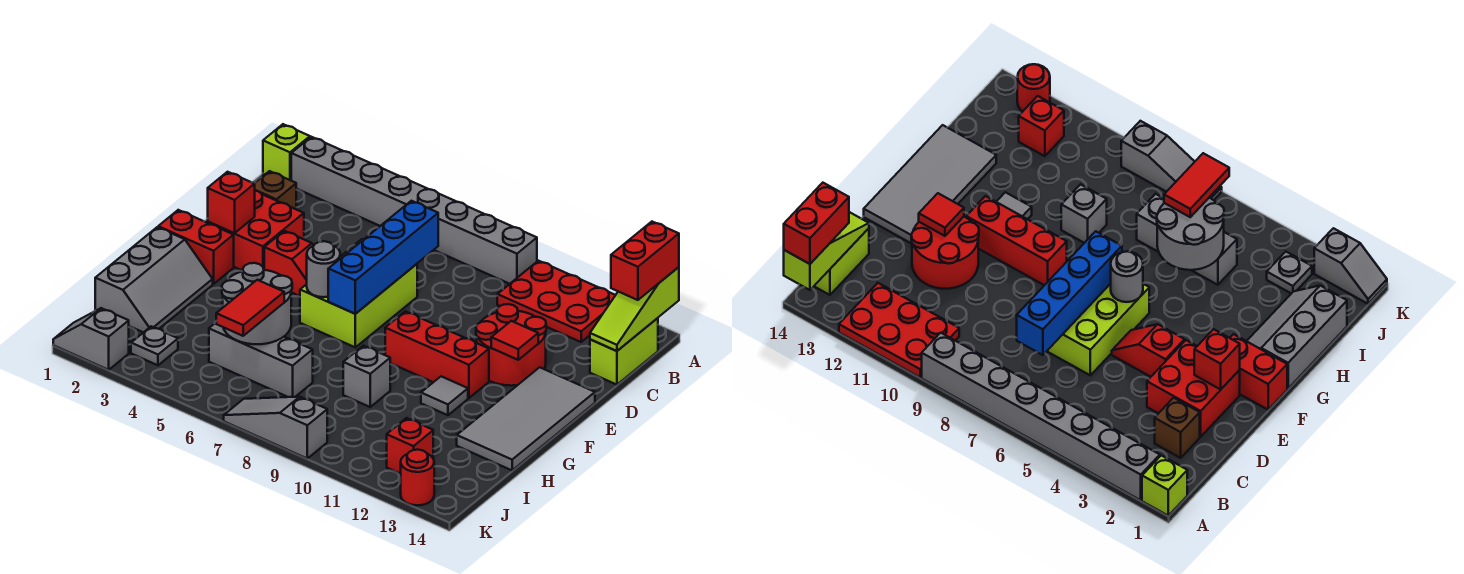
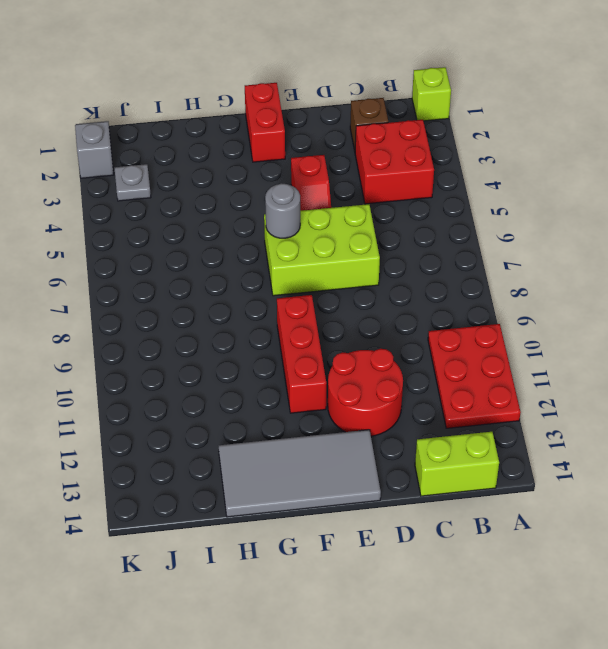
red 2x2 brick [355,120,434,204] -> red 2x2 brick moved to [208,191,304,271]
none -> grey 1x8 brick [291,137,537,284]
none -> grey 2x3 slope [95,227,213,332]
none -> grey 1x1 tile [421,376,468,415]

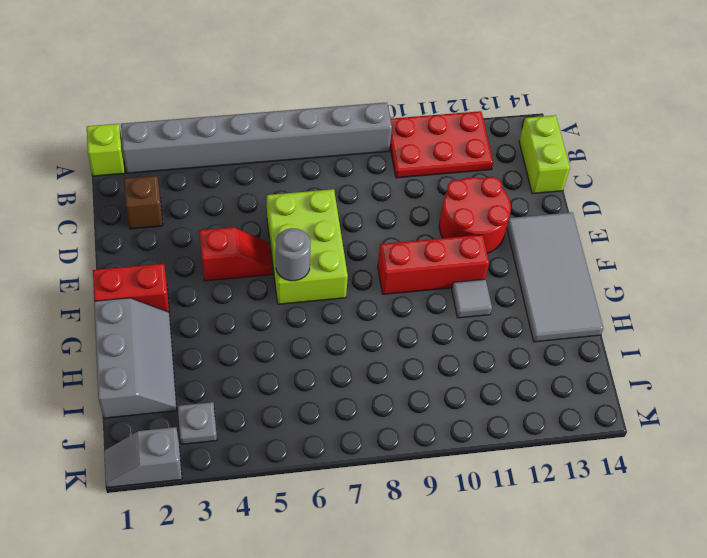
none -> red 2x2 brick [208,191,304,271]
none -> grey 1x1 brick [343,346,390,407]
none -> grey 1x3 brick [209,323,313,397]

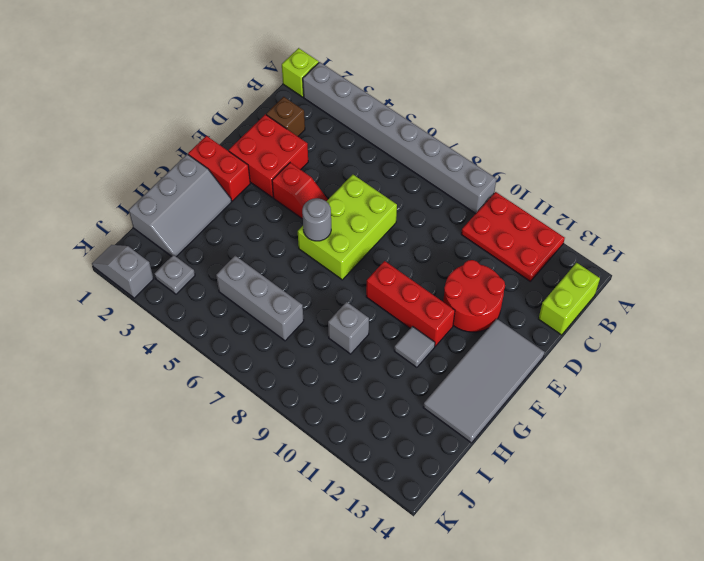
none -> red 1x1 brick [387,418,433,474]
none -> grey 1x3 slope [224,397,327,458]
none -> red 1x1 round brick [401,450,434,505]

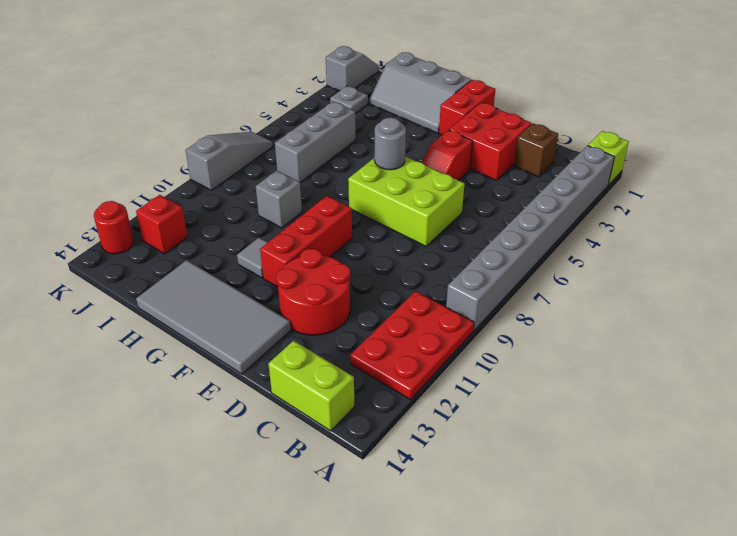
none -> lime 1x3 slope [590,267,679,351]
none -> blue 1x4 brick [328,201,438,314]
none -> red 1x1 brick [208,172,255,233]

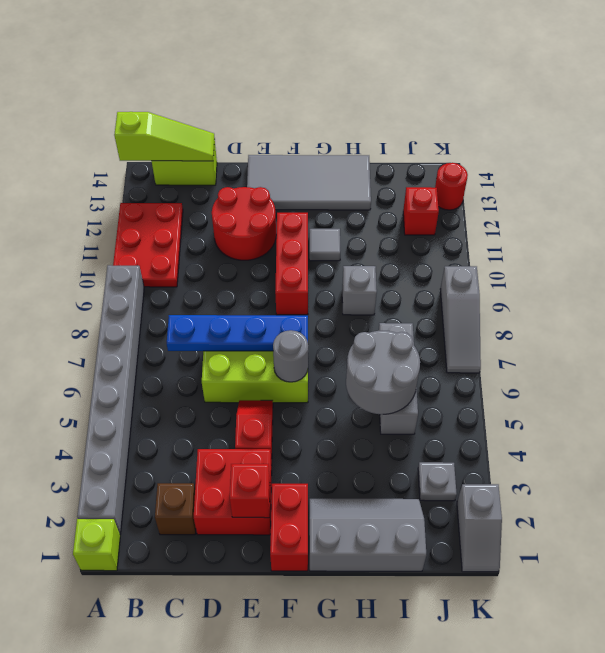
blue 1x4 plate [167,315,308,351] -> blue 1x4 brick [328,201,438,314]
none -> red 1x1 tile [491,321,538,360]
none -> red 1x2 brick [611,222,679,300]
none -> red 1x2 tile [216,280,284,336]

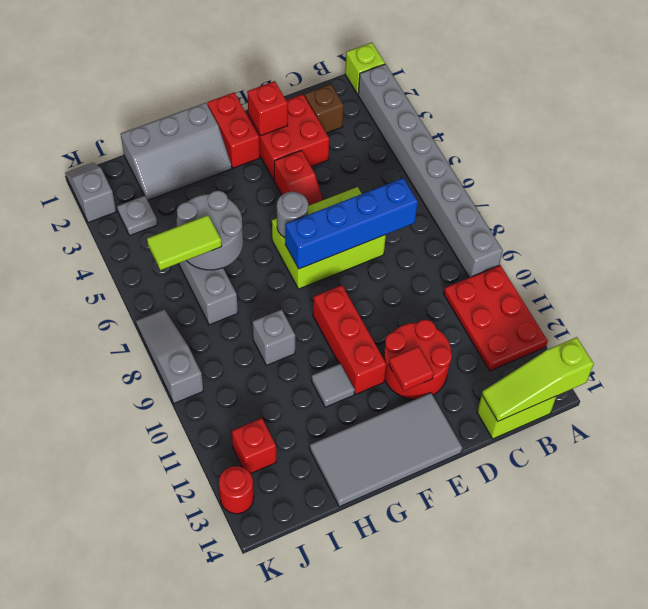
lime 1x2 tile [147,215,222,270] -> red 1x2 tile [216,280,284,336]
none -> red 1x2 brick [611,222,679,300]

